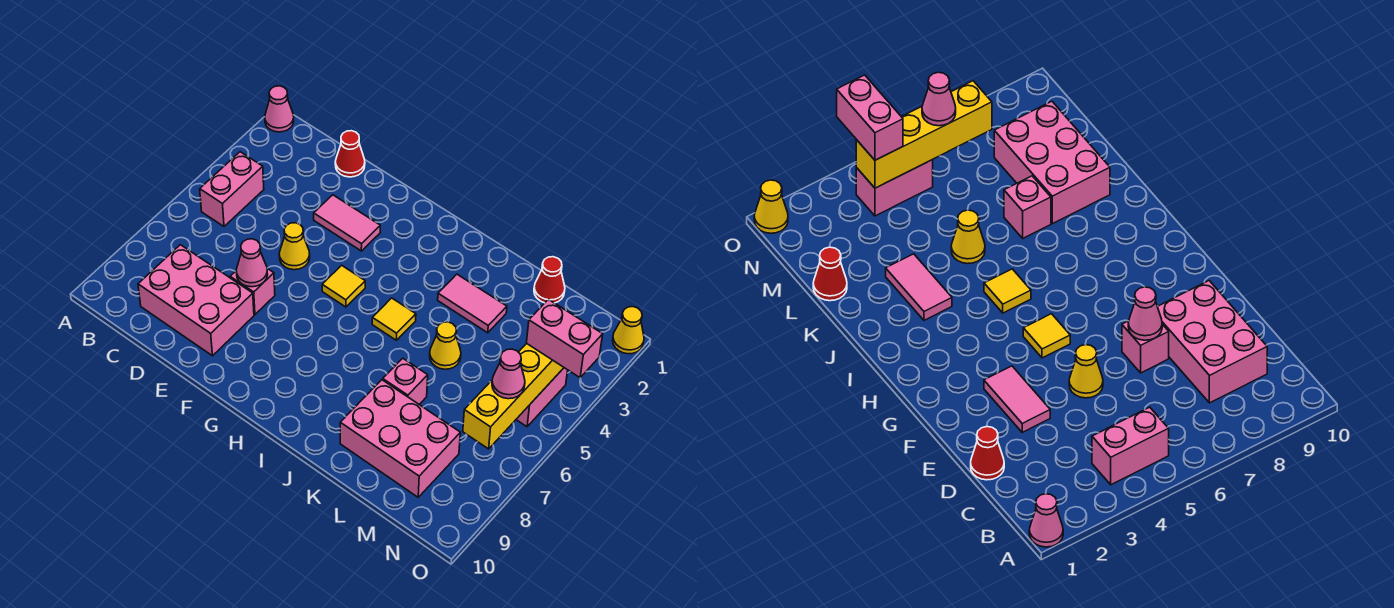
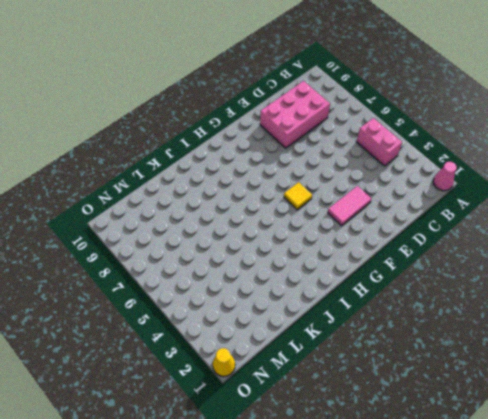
none -> red 1x1 cone [335,131,365,177]
none -> yellow 1x1 cone [279,223,310,270]
none -> pink 1x1 brick [230,268,275,314]

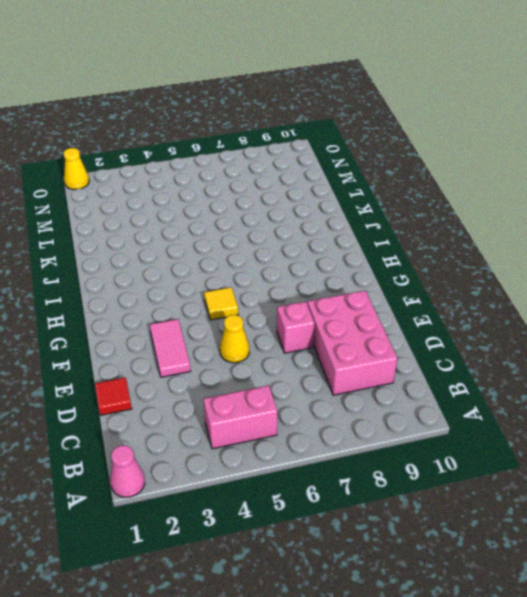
red 1x1 tile [95,377,132,415] -> red 1x1 cone [335,131,365,177]
none -> yellow 1x1 tile [372,298,416,340]
none -> pink 1x2 tile [438,274,507,333]
none -> yellow 1x1 cone [430,322,461,369]

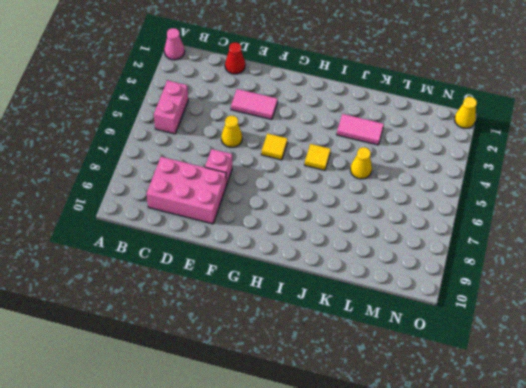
none -> pink 1x1 brick [383,358,428,404]
none -> pink 2x3 brick [340,380,460,497]
none -> red 1x1 cone [534,257,565,303]

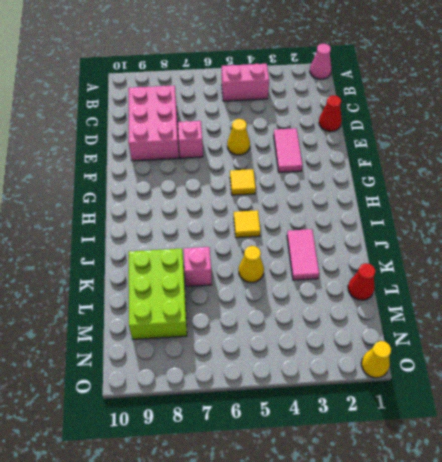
lime 2x3 brick [129,248,187,339] -> pink 2x3 brick [340,380,460,497]
none -> pink 1x2 brick [516,368,568,427]
none -> pink 1x1 cone [236,239,268,287]
none -> yellow 1x4 brick [463,343,564,449]

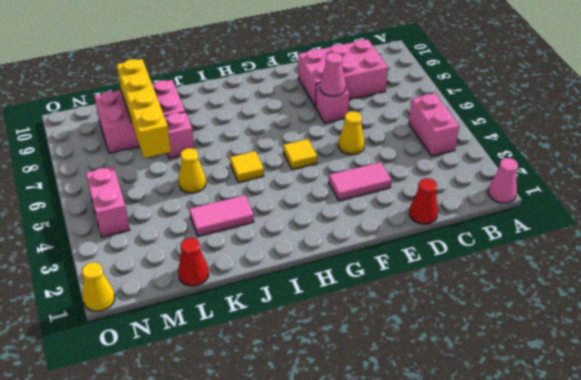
yellow 1x4 brick [117,59,171,158] -> yellow 1x4 brick moved to [463,343,564,449]
none -> pink 1x2 brick [527,299,603,378]
none -> pink 1x1 cone [492,349,525,399]

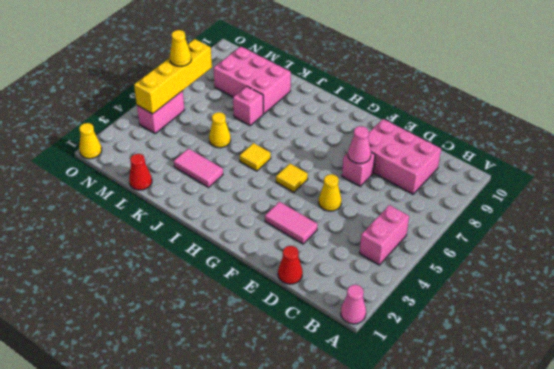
yellow 1x1 cone [170,30,191,66] -> pink 1x1 cone [492,349,525,399]
none -> pink 1x2 brick [527,299,603,378]

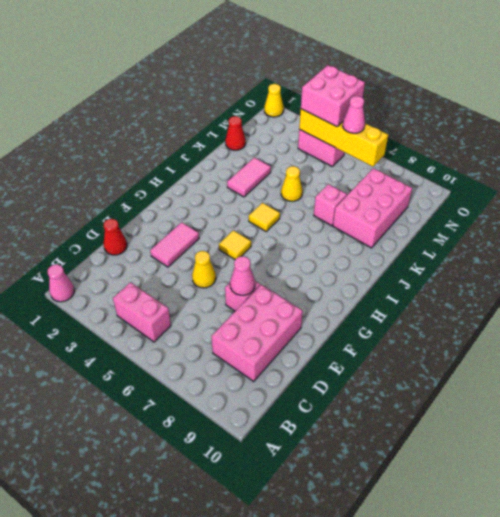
pink 2x2 brick [301,65,365,127] -> pink 1x2 brick [527,299,603,378]

